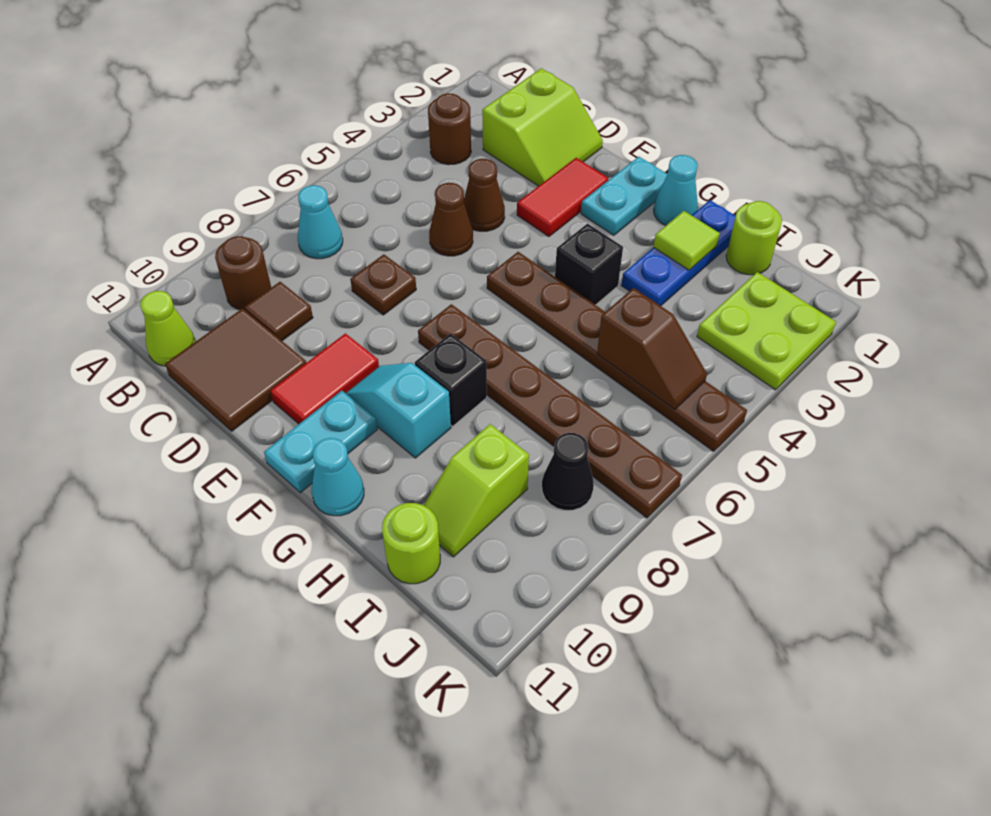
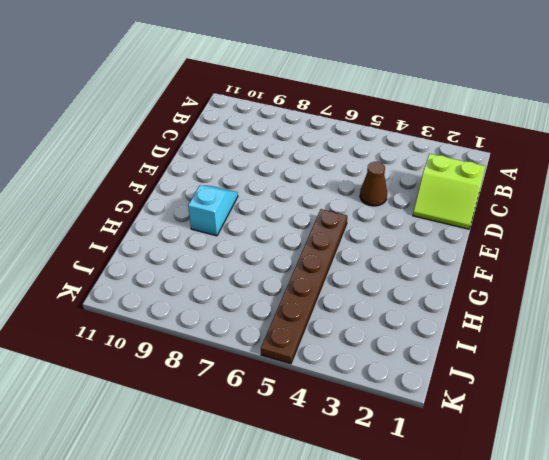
none -> brown 1x1 round brick [428,93,471,165]
none -> cyan 1x1 cone [298,185,343,259]
none -> brown 1x1 round brick [215,236,271,310]

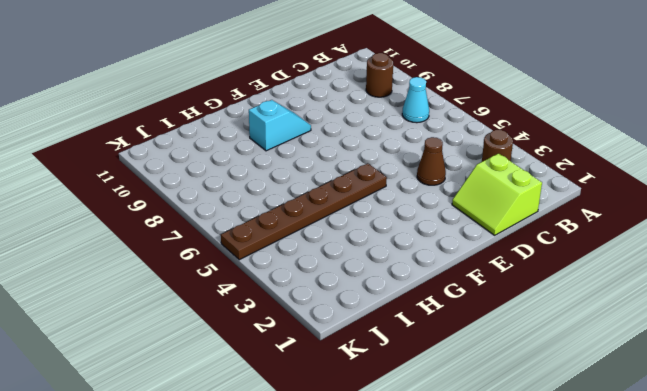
none -> lime 1x1 cone [140,291,195,366]
none -> brown 1x1 tile [244,282,313,341]
none -> brown 2x2 tile [165,309,306,431]

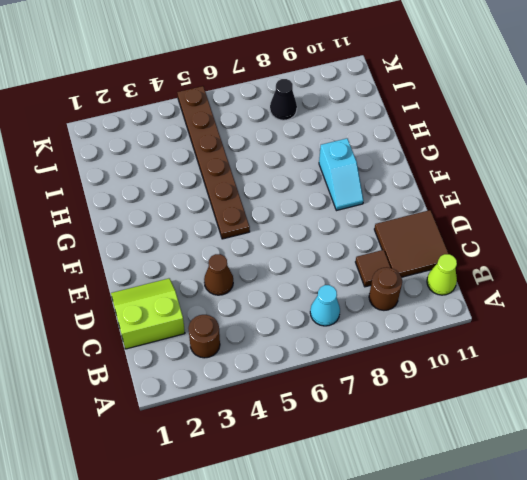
none -> brown 1x1 cone [429,183,473,256]
none -> brown 1x1 plate [350,254,416,315]
none -> red 1x2 tile [517,158,608,237]

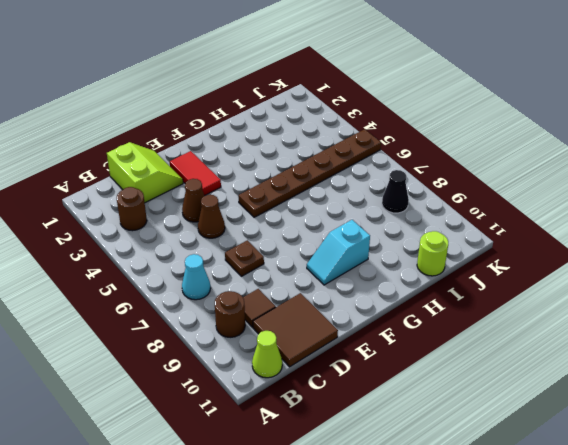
none -> red 1x2 tile [270,333,379,424]
none -> cyan 1x2 plate [581,157,667,235]
none -> brown 1x6 plate [418,304,682,518]

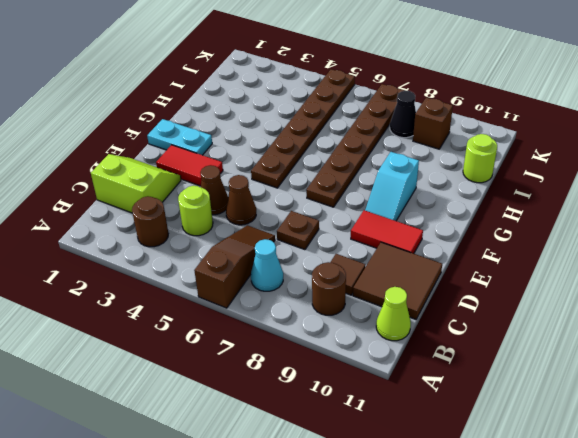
brown 1x3 slope [194,225,275,308] -> none
lime 1x1 round brick [178,186,213,236] -> lime 1x1 round brick moved to [726,201,782,275]
brown 1x1 brick [413,98,453,149] -> none
none -> cyan 1x2 plate [264,391,377,493]
none -> cyan 1x1 cone [654,155,698,225]
none -> black 1x1 brick [555,224,623,305]

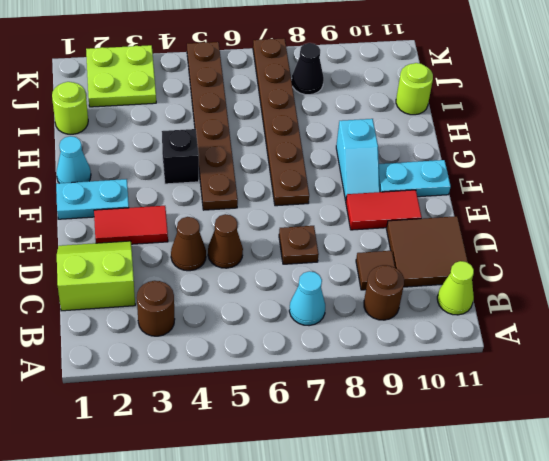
none -> black 1x1 brick [415,334,487,426]
none -> cyan 1x1 cone [311,438,364,516]
none -> blue 1x3 plate [621,200,736,306]

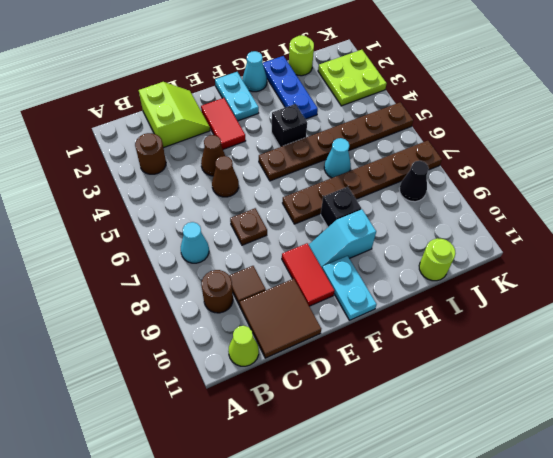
cyan 1x1 cone [324,138,351,178] -> cyan 1x1 cone moved to [311,438,364,516]
none -> lime 1x2 slope [424,424,529,557]
none -> lime 1x1 tile [654,211,720,270]
none -> brown 1x2 slope [597,288,707,410]

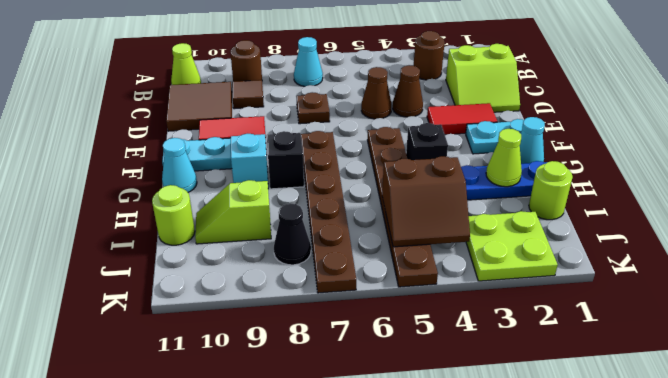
lime 1x1 cone [486,129,522,187] -> lime 1x1 tile [654,211,720,270]
brown 2x2 slope [382,156,470,247] -> brown 1x2 slope [597,288,707,410]

